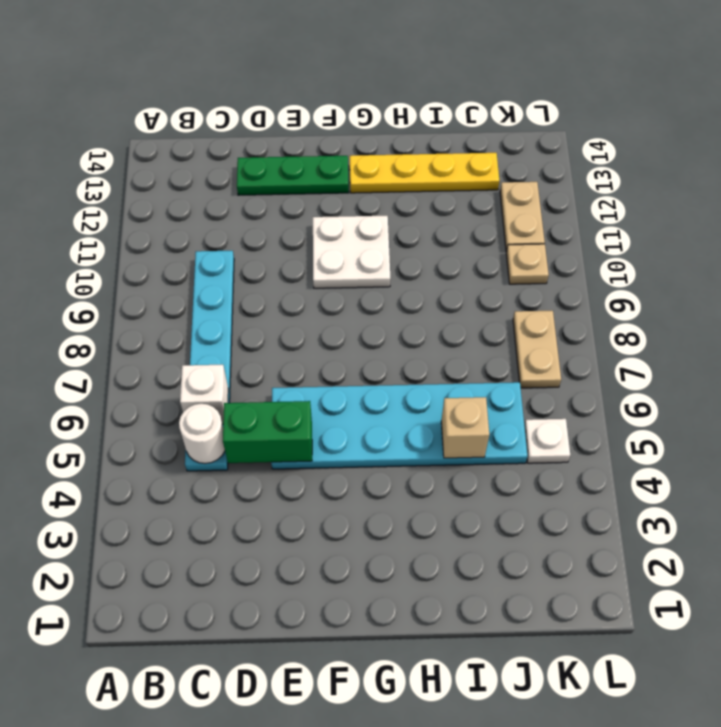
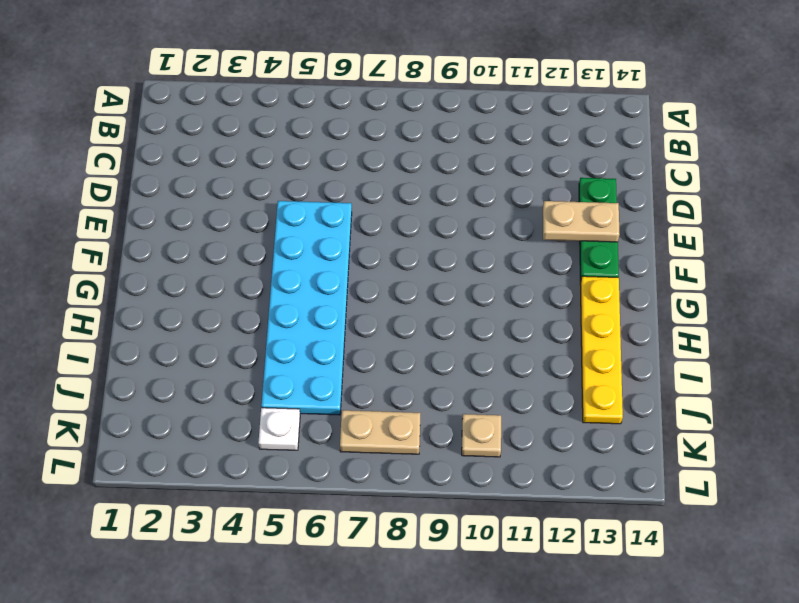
tan 1x2 plate [543,201,620,242] -> tan 1x2 plate moved to [500,182,545,252]
none -> cyan 1x6 plate [185,251,234,471]
none -> white 2x2 plate [313,216,391,288]
none -> white 1x1 round brick [179,404,225,464]

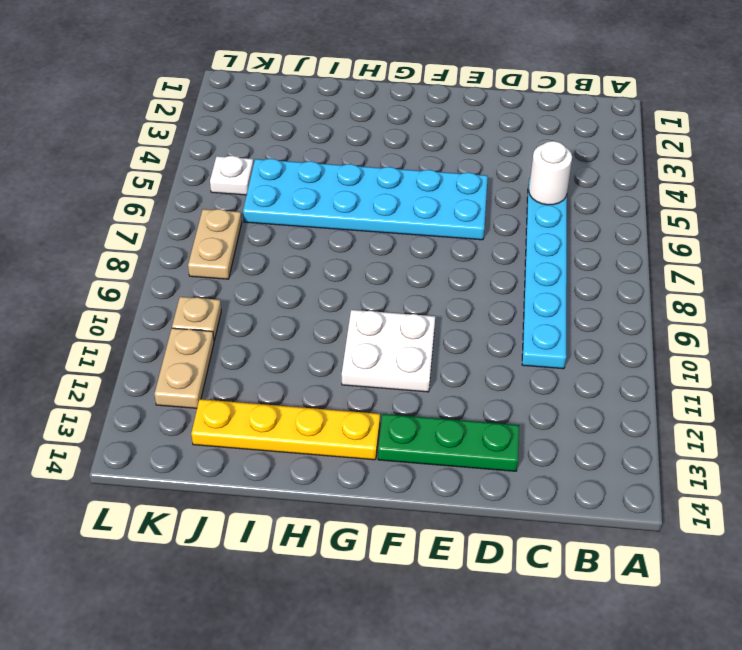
none -> white 1x1 brick [180,365,228,424]
none -> green 1x2 brick [223,401,312,463]
none -> tan 1x1 brick [441,397,489,458]

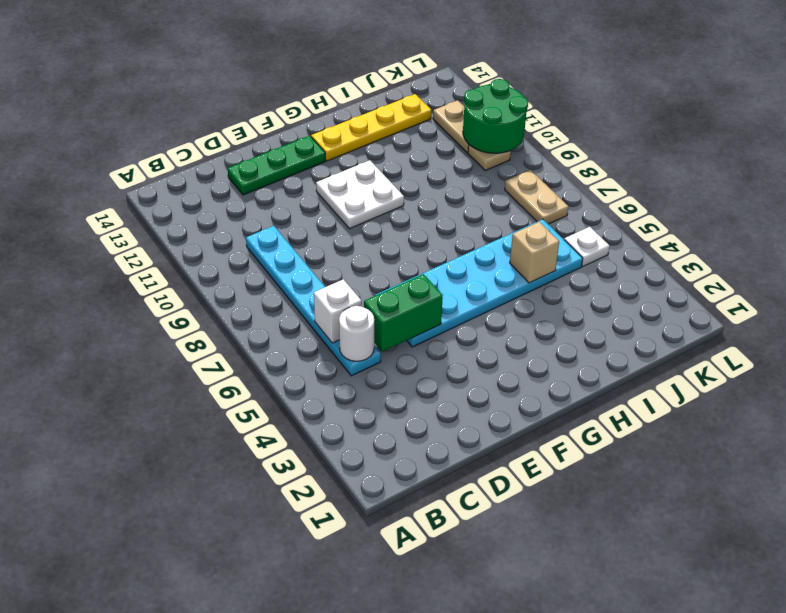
green 2x2 round brick [463,79,528,153] -> none

